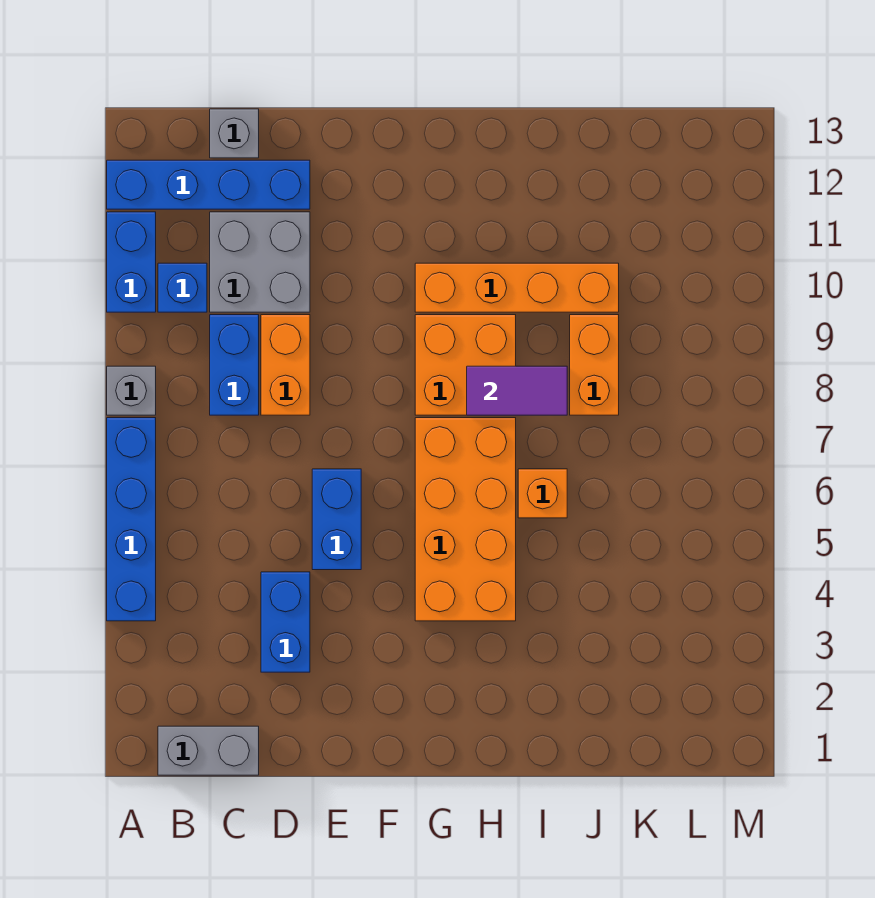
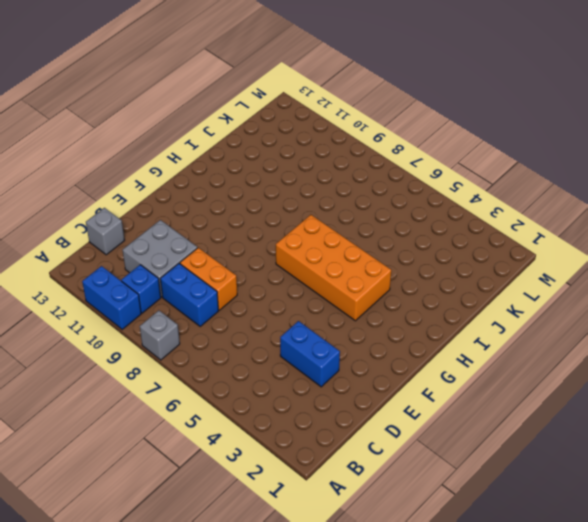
none -> blue 1x4 brick [107,418,156,621]
none -> blue 1x4 brick [107,160,310,209]
none -> grey 1x2 brick [158,726,259,775]

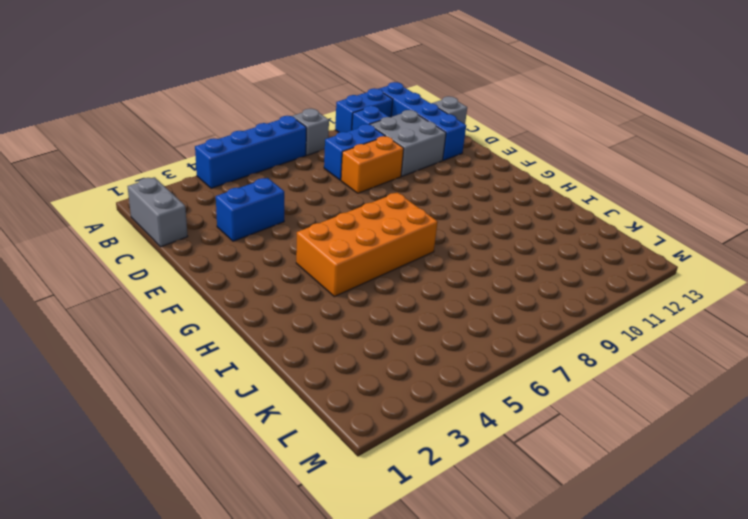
none -> blue 1x2 brick [312,469,361,570]
none -> orange 2x2 brick [415,315,516,415]
none -> orange 1x4 brick [415,263,619,312]

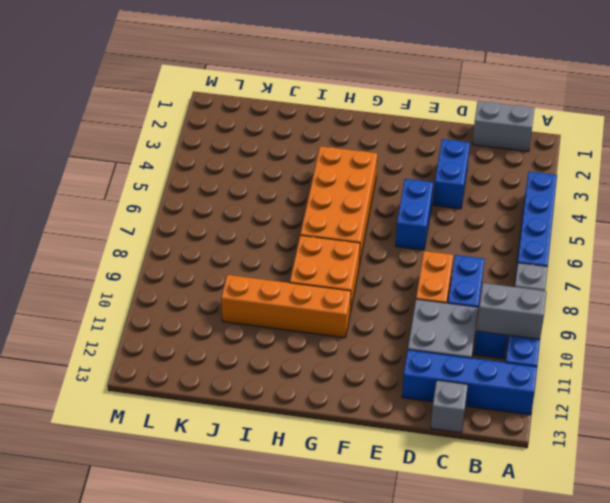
grey 1x2 brick [477,283,547,339] -> none
none -> orange 1x1 brick [518,469,567,518]
none -> orange 1x2 brick [570,315,619,415]
none -> purple 1x2 tile [467,366,567,415]

